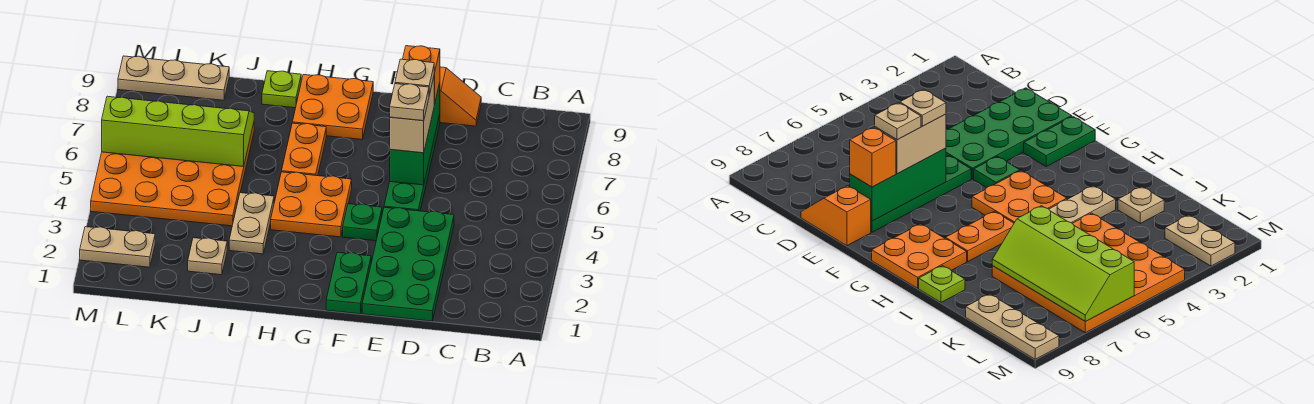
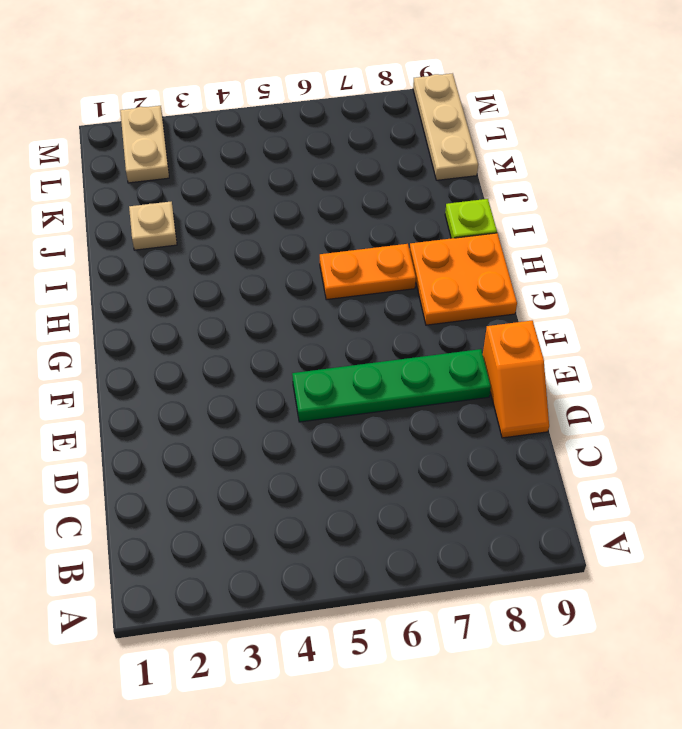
none -> green 2x4 plate [362,207,454,321]
none -> green 1x2 plate [326,252,371,314]
none -> green 1x1 plate [343,204,382,241]

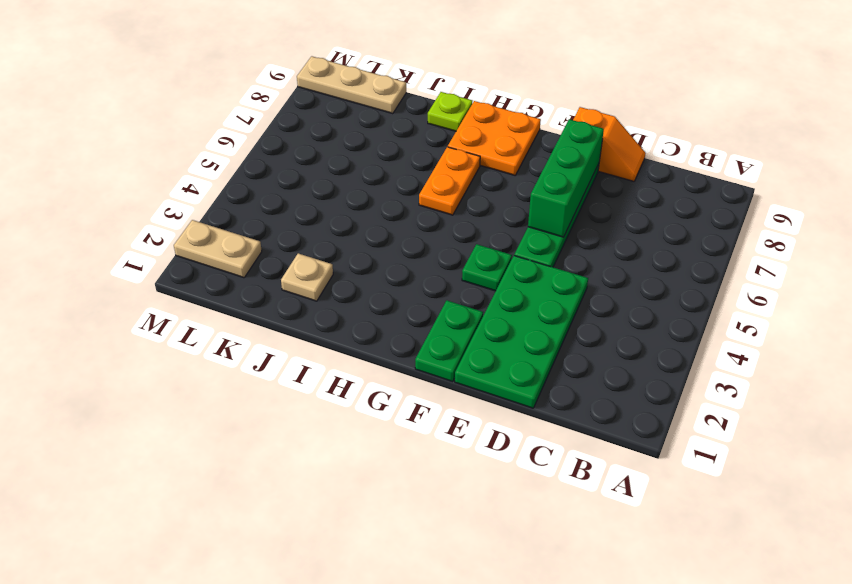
none -> orange 2x2 plate [271,172,352,237]
none -> tan 1x2 plate [229,193,274,254]
none -> orange 4x4 plate [91,123,254,226]

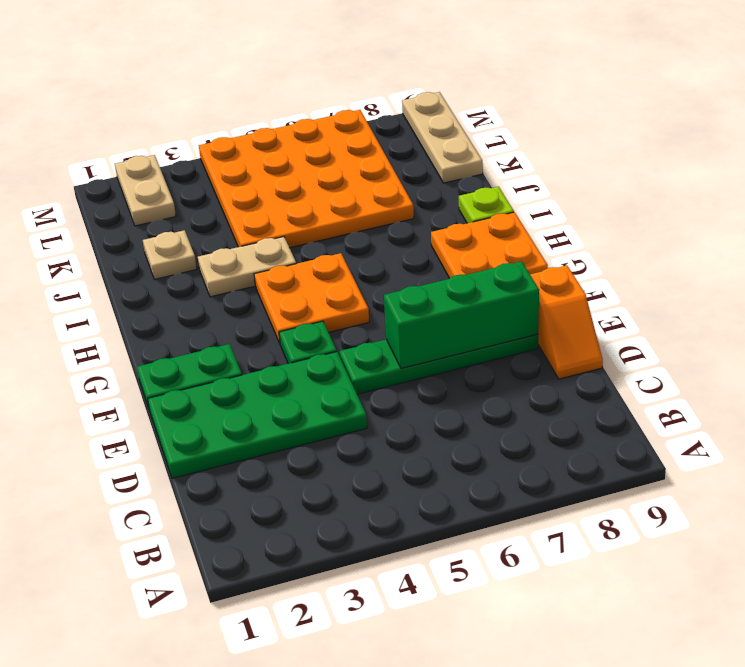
none -> orange 1x2 plate [282,123,326,176]
none -> lime 2x4 slope [102,96,254,167]
none -> tan 1x2 brick [390,77,434,153]

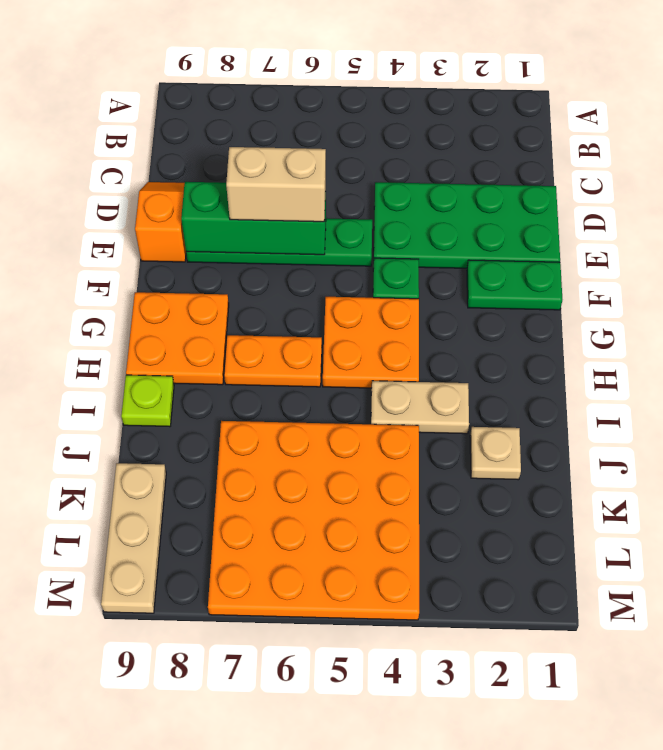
none -> tan 1x2 plate [80,227,155,267]
none -> lime 2x4 slope [102,96,254,167]
none -> orange 1x1 brick [403,46,440,104]

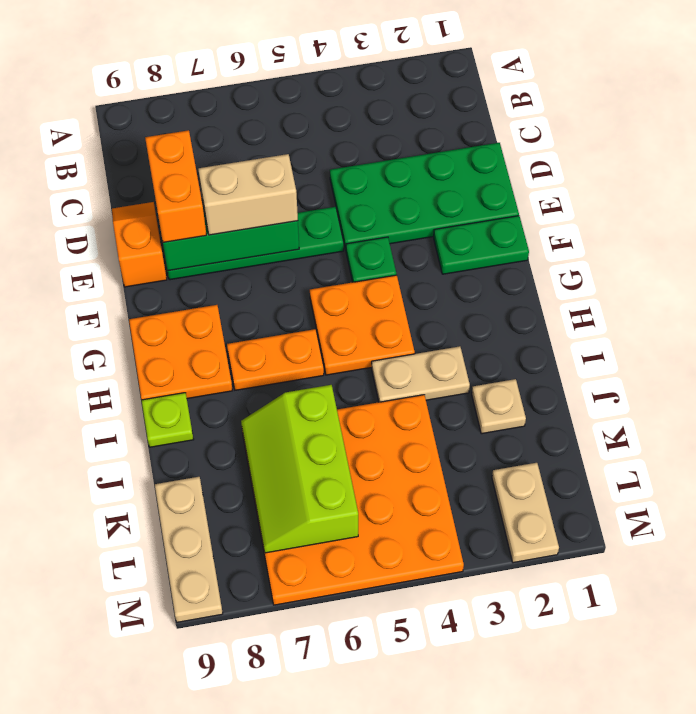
orange 1x2 brick [145,130,206,242] -> orange 1x1 brick [403,46,440,104]
lime 2x3 slope [241,385,358,553] -> lime 2x4 slope [102,96,254,167]
none -> tan 1x1 plate [390,84,429,121]
none -> tan 1x1 plate [395,59,434,95]

